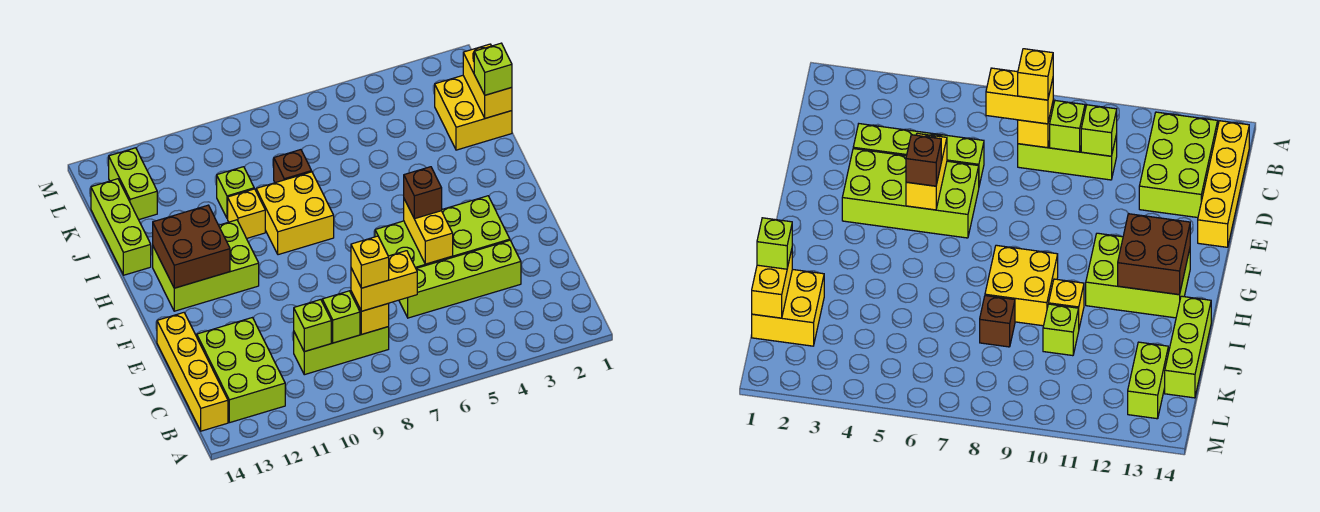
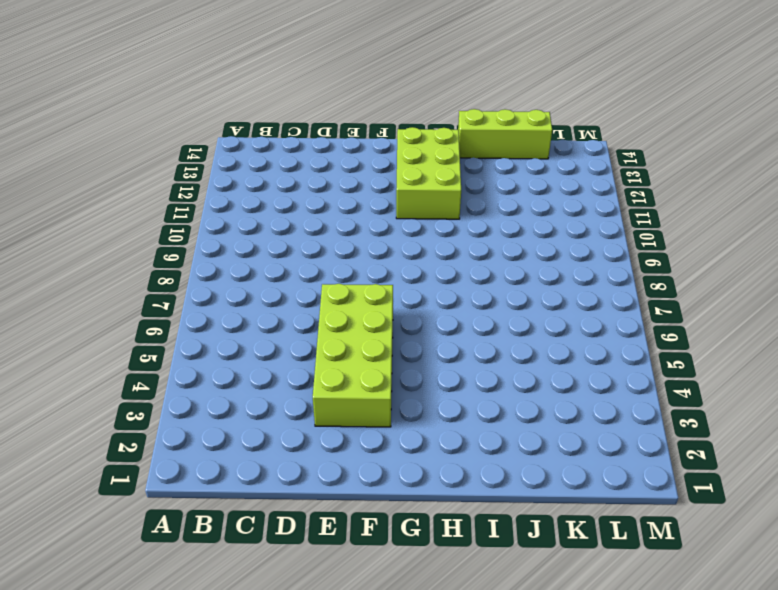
none -> lime 2x3 brick [197,318,285,423]
none -> yellow 1x4 brick [157,313,228,431]
none -> lime 1x3 brick [294,327,389,375]

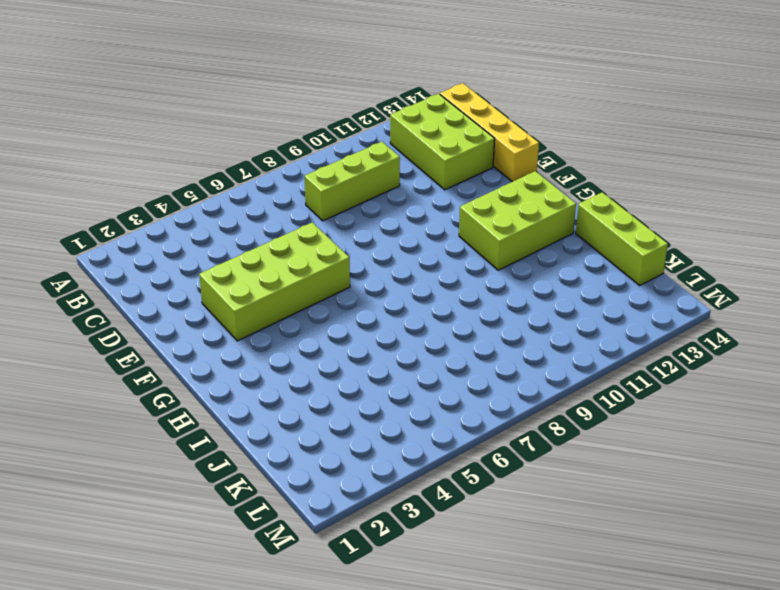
none -> lime 1x4 brick [399,240,521,318]
none -> yellow 2x2 brick [256,172,334,255]
none -> yellow 1x1 brick [228,189,265,238]

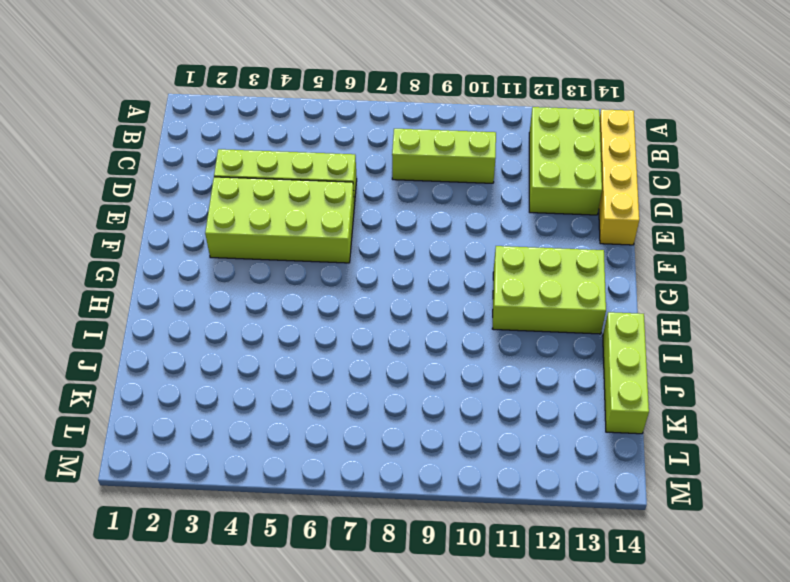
none -> yellow 2x2 brick [256,172,334,255]
none -> yellow 1x1 brick [228,189,265,238]
none -> yellow 2x2 brick [435,76,512,150]

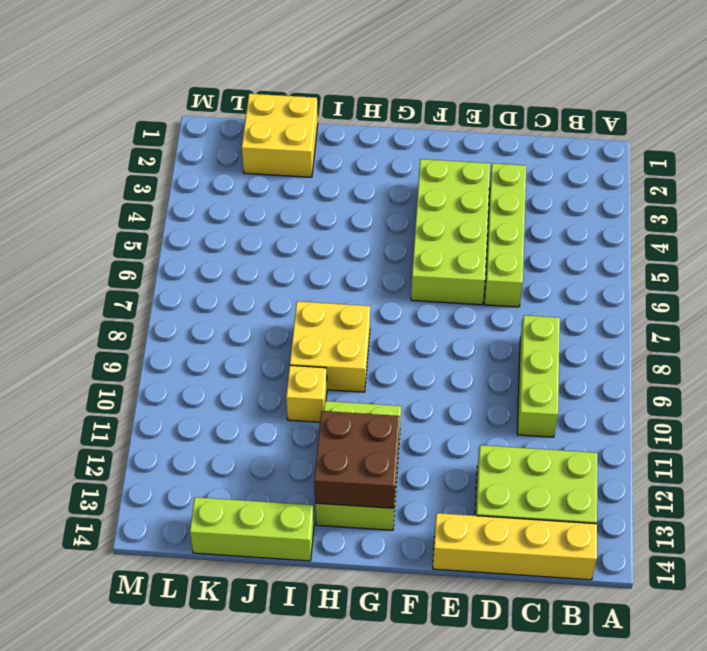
none -> brown 1x1 brick [274,150,312,183]
none -> lime 1x1 brick [217,167,254,219]
none -> lime 1x2 brick [109,148,157,220]

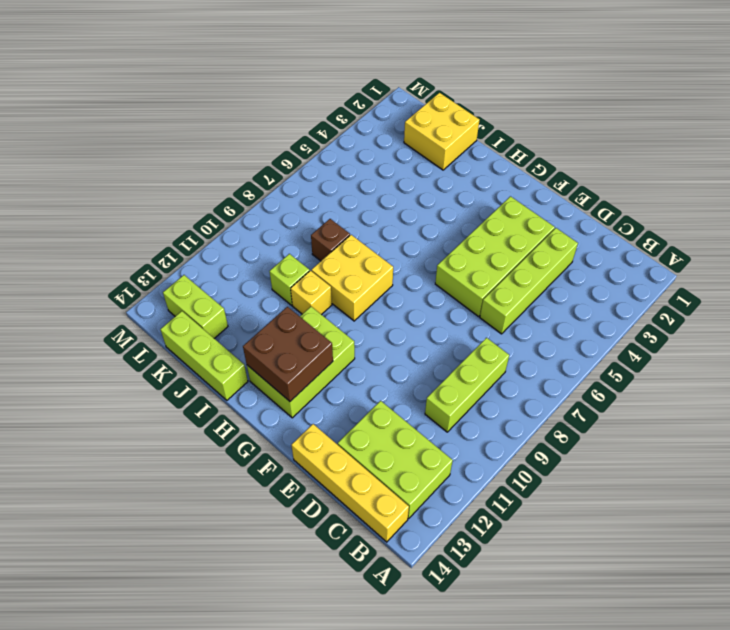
none -> yellow 1x1 brick [351,291,389,334]
none -> lime 1x1 brick [322,291,360,343]
none -> lime 1x1 brick [294,300,331,352]

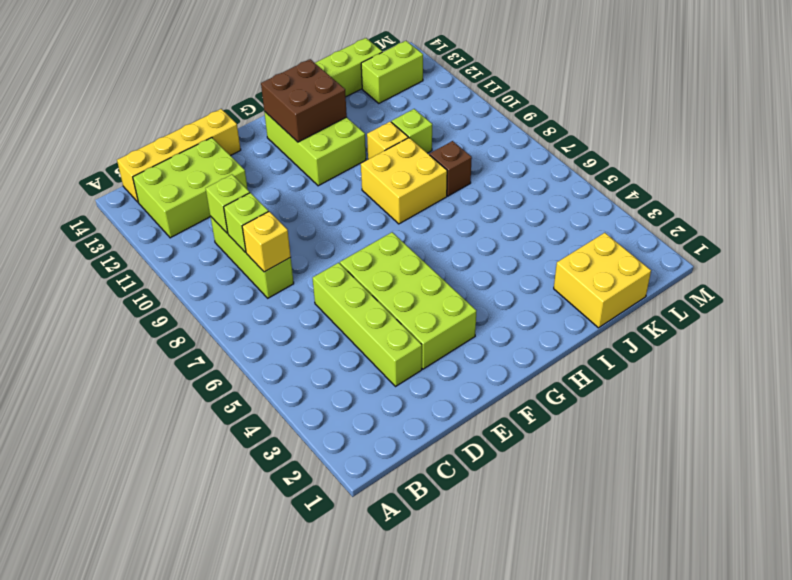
none -> yellow 1x2 brick [404,199,453,264]
none -> yellow 1x2 brick [463,44,512,118]
none -> yellow 1x2 brick [351,251,417,311]

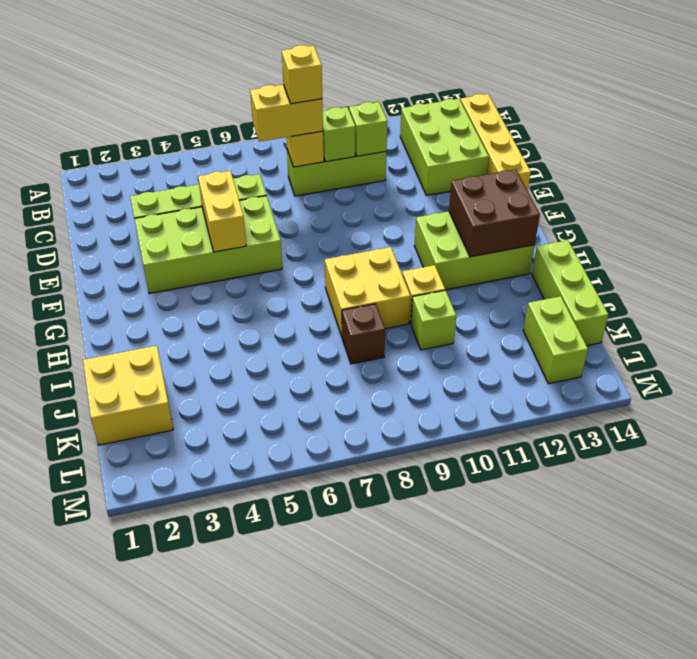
none -> yellow 1x2 brick [463,44,512,118]
none -> brown 1x1 brick [404,167,442,219]
none -> lime 1x1 brick [474,43,512,95]

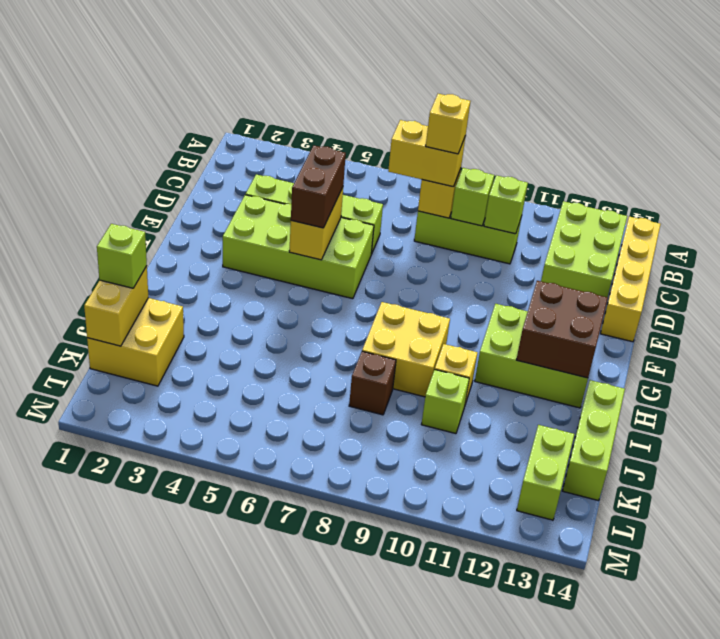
brown 1x2 brick [291,145,346,228] -> brown 1x1 brick [404,167,442,219]

